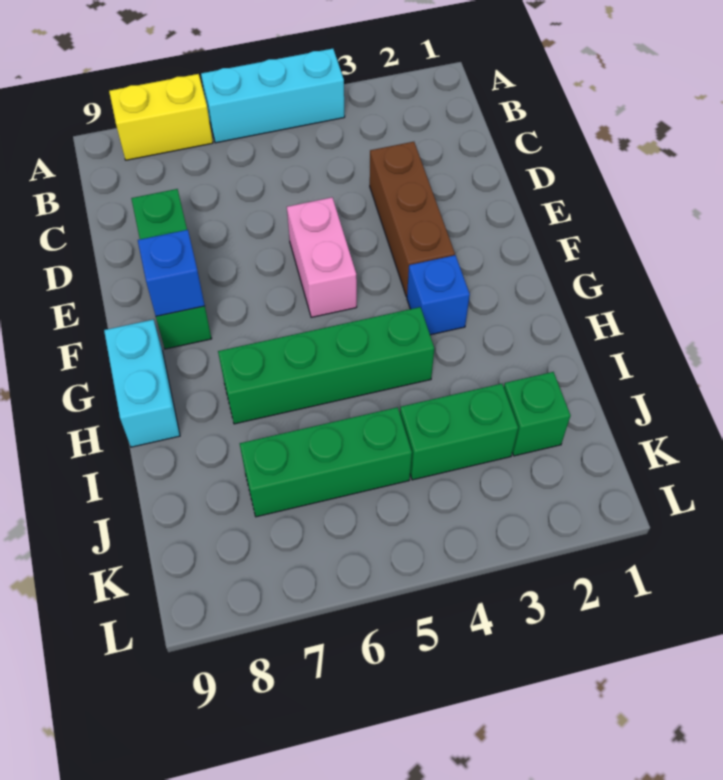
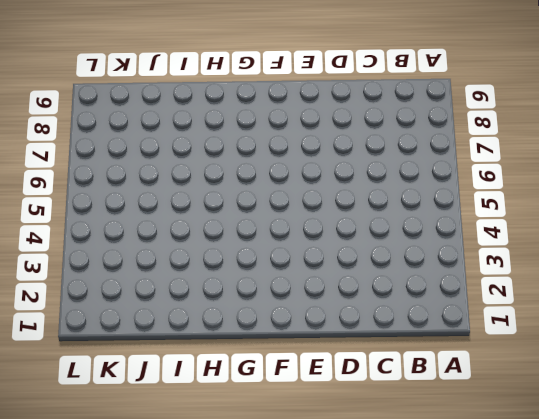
none -> cyan 1x3 brick [201,49,345,143]
none -> yellow 1x2 brick [109,74,213,160]
none -> brown 1x3 brick [370,142,455,297]

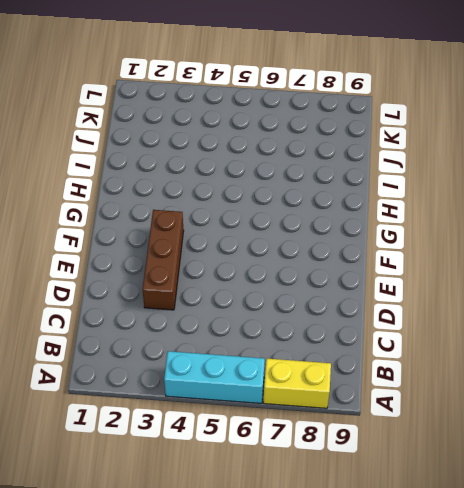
none -> green 1x3 brick [131,189,212,349]
none -> pink 1x2 brick [287,197,357,317]
none -> blue 1x1 brick [407,255,470,335]

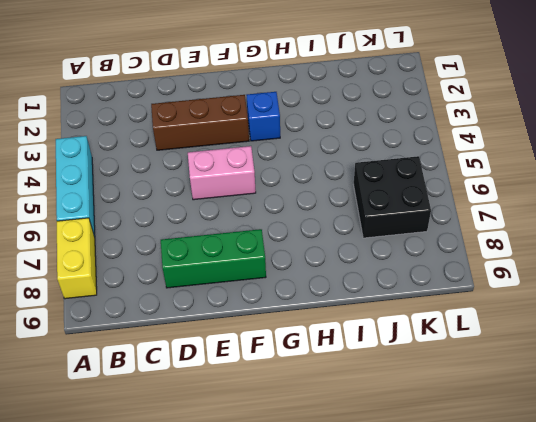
black 2x2 brick [354,156,431,238] -> green 1x3 brick [240,407,412,517]
none -> cyan 1x2 brick [104,320,180,447]
none -> green 1x4 brick [218,307,434,424]
none -> green 1x1 brick [504,372,571,456]

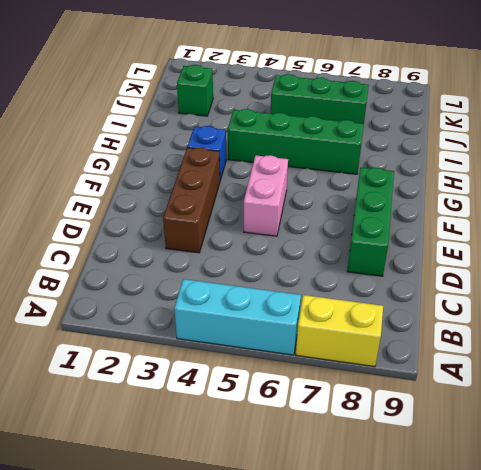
none -> cyan 1x2 brick [104,320,180,447]
none -> green 1x2 brick [400,384,518,480]
none -> blue 1x1 brick [138,230,205,316]

